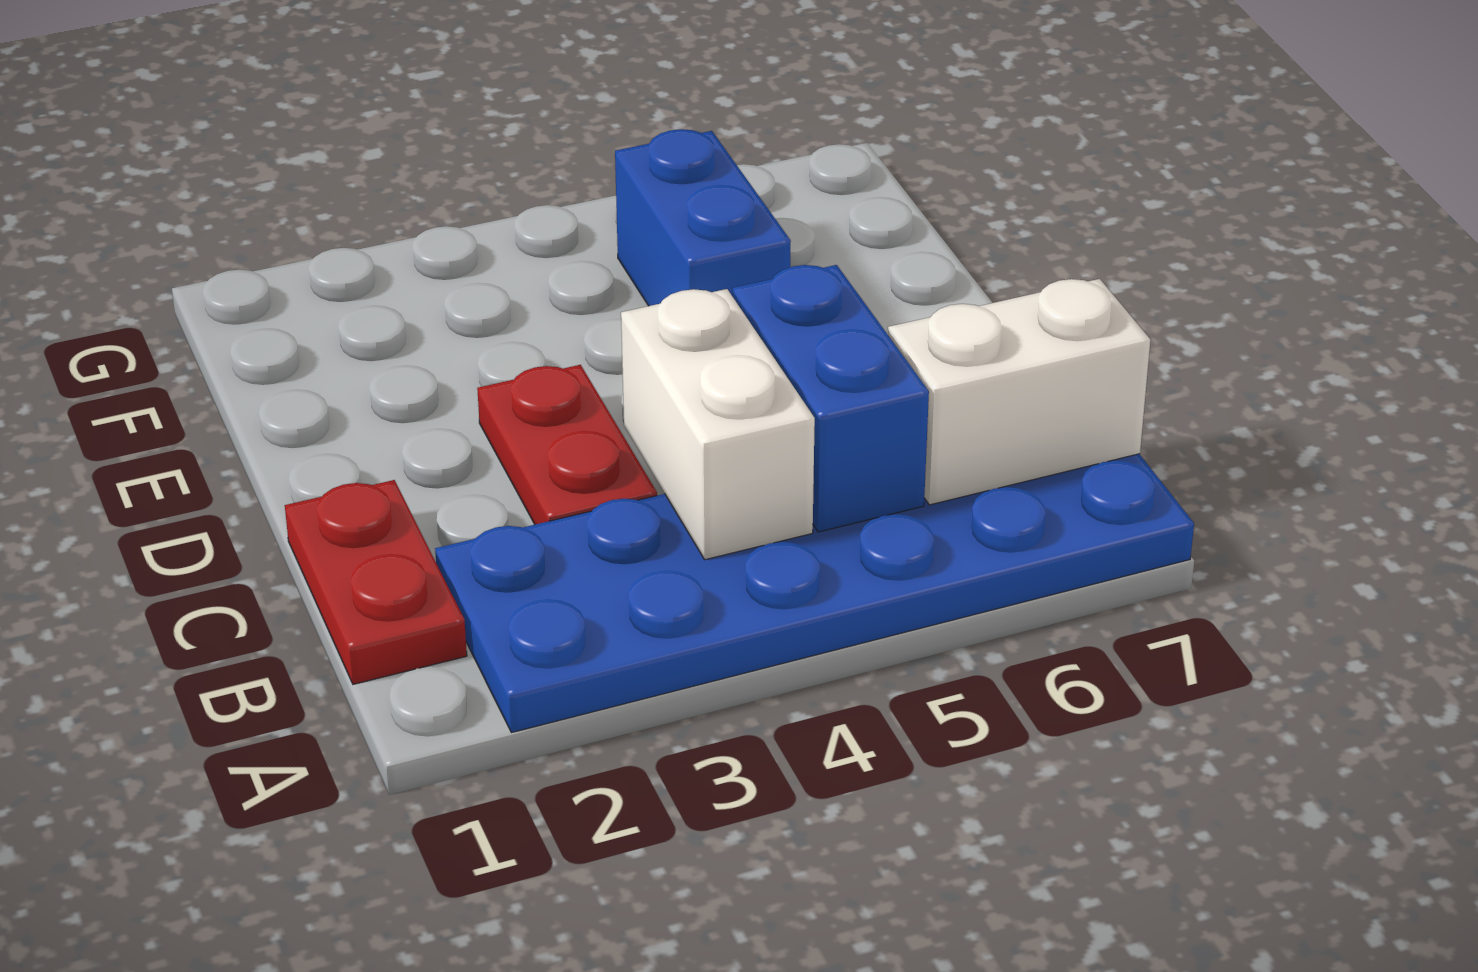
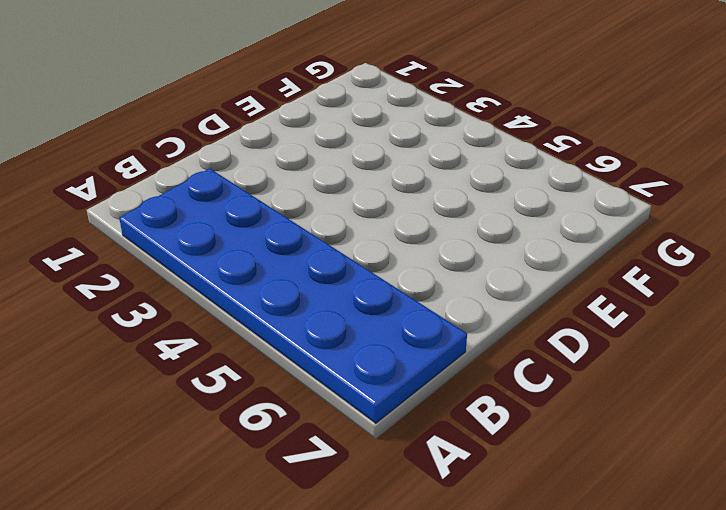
none -> red 1x2 plate [285,480,467,684]
none -> red 1x2 plate [477,365,657,524]

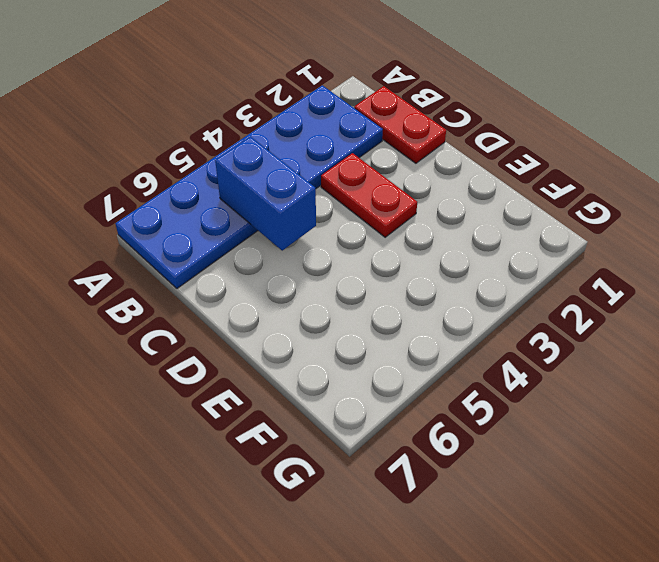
none -> blue 1x2 brick [615,129,791,306]
none -> white 1x2 brick [621,289,815,560]

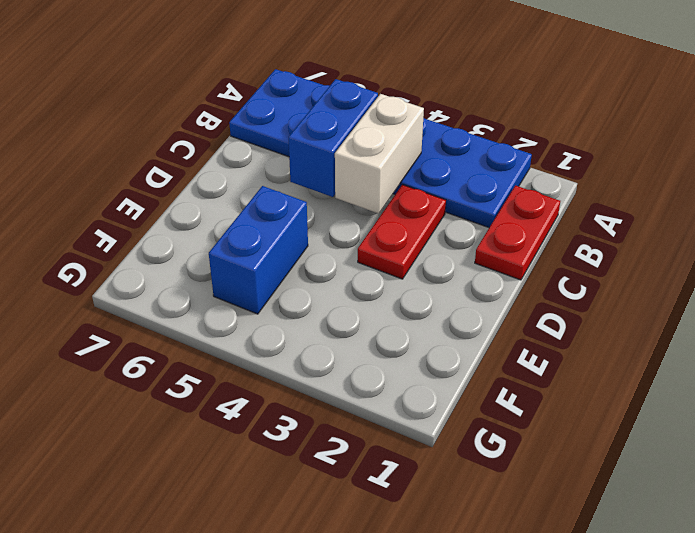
none -> white 1x2 brick [888,279,1150,505]

